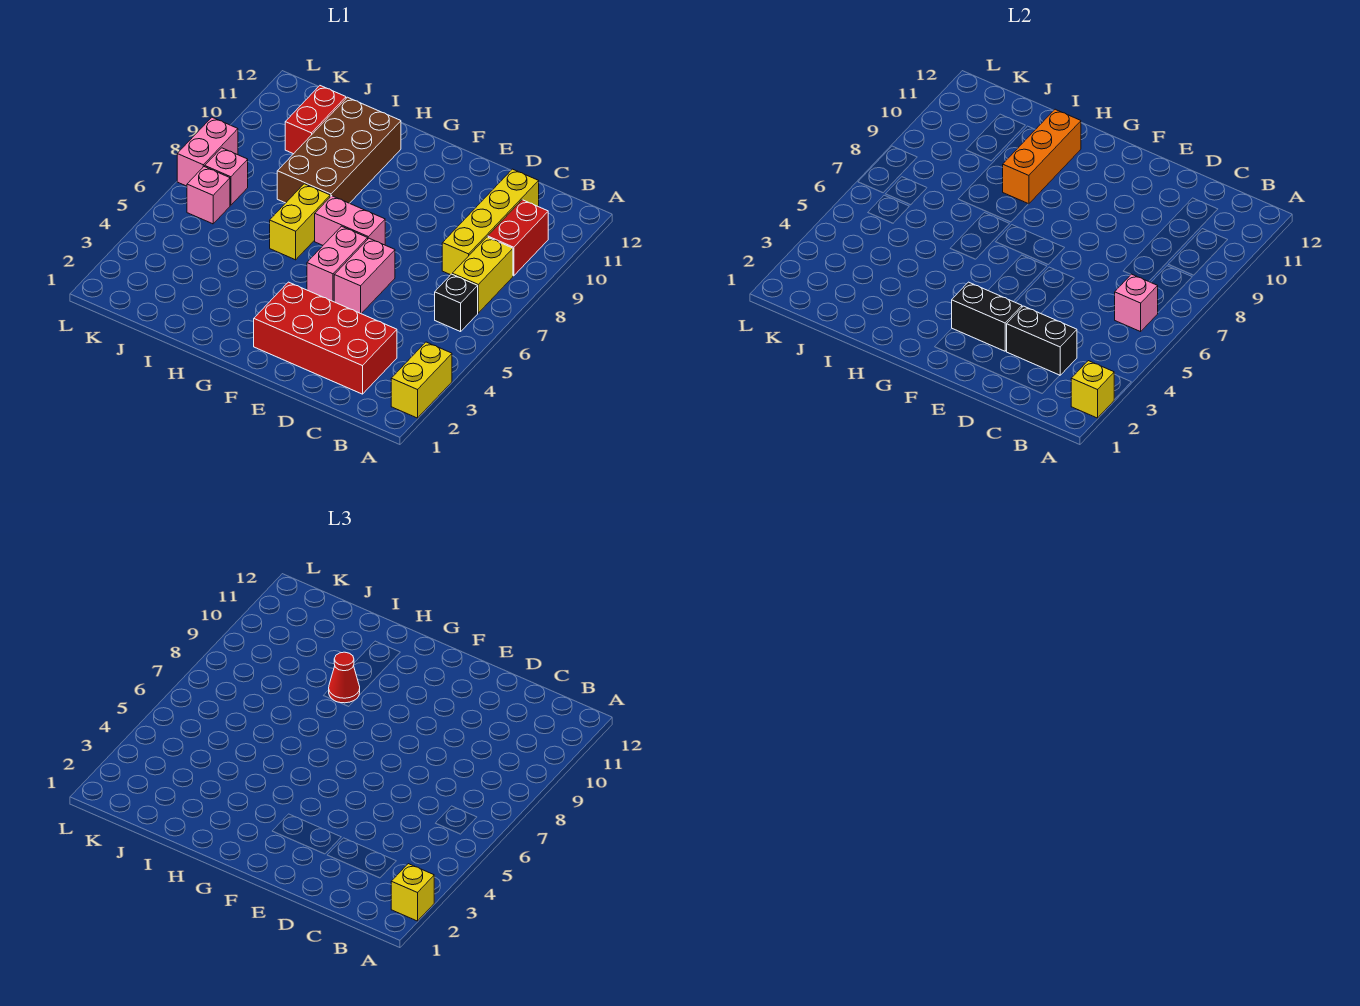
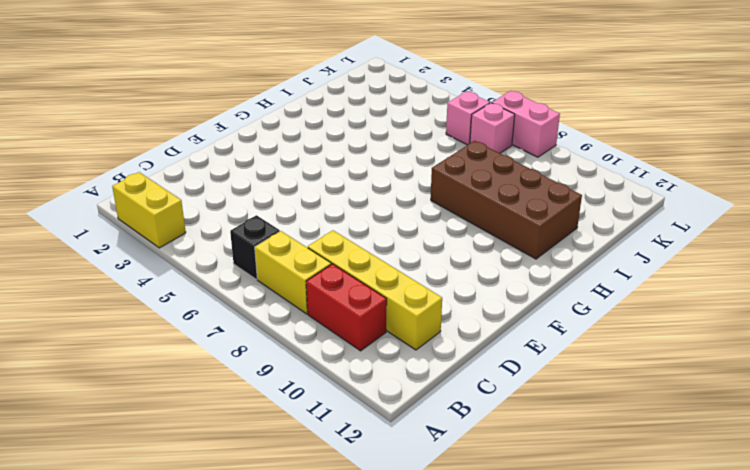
none -> red 2x4 brick [254,282,397,394]
none -> pink 1x2 brick [334,238,395,314]
none -> pink 1x2 brick [307,226,368,302]

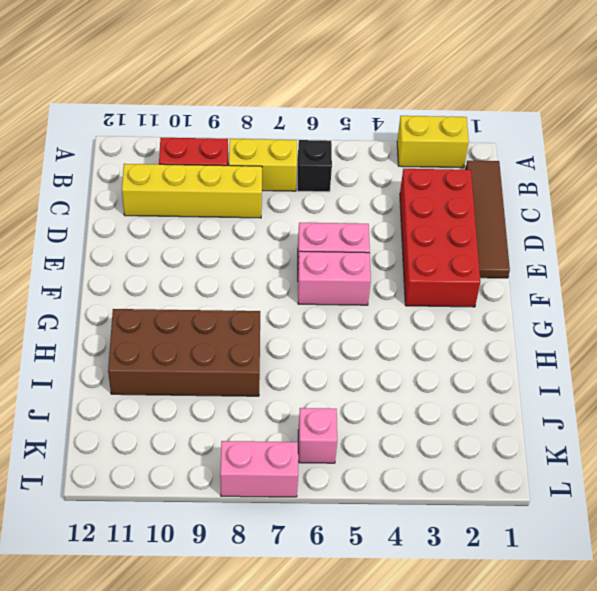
brown 1x4 tile [466,161,510,278] -> none
none -> pink 1x2 brick [315,196,385,245]
none -> yellow 1x2 brick [270,184,330,260]
none -> red 1x2 brick [285,86,346,154]

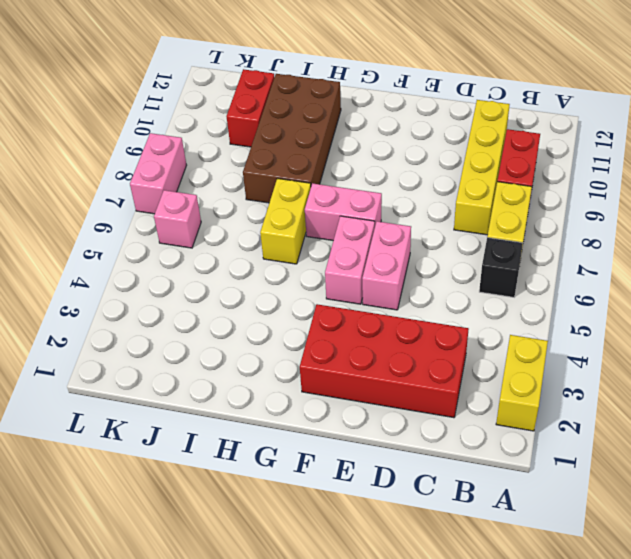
none -> pink 1x1 brick [205,148,248,205]
none -> yellow 1x1 brick [1071,361,1114,418]
none -> pink 1x1 brick [1115,274,1158,332]

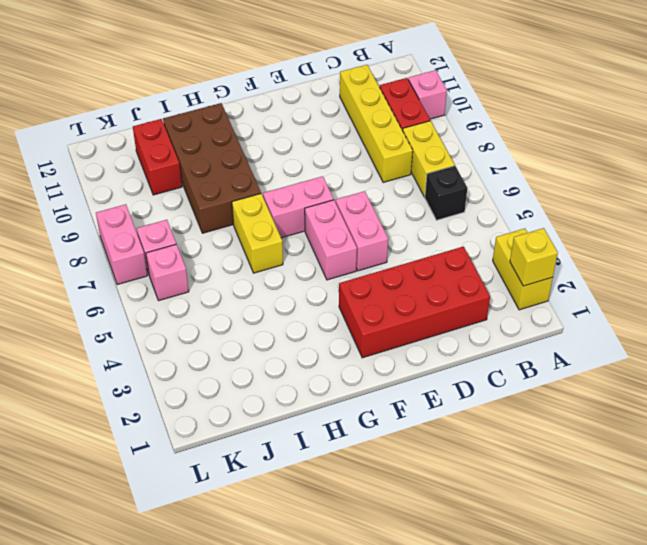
pink 1x1 brick [408,70,447,119] -> pink 1x1 brick moved to [1115,274,1158,332]
none -> black 1x2 brick [1007,306,1077,375]
none -> black 1x2 brick [952,282,1022,351]
none -> orange 1x3 brick [1003,109,1081,204]

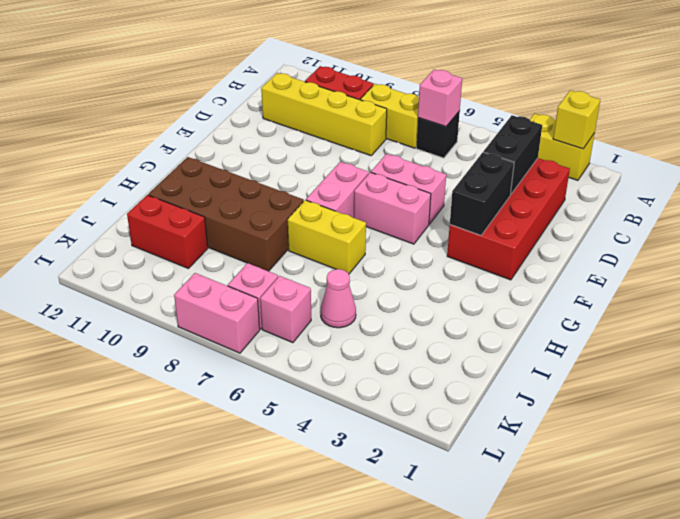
pink 1x1 cone [321,269,356,328] -> none
none -> orange 1x3 brick [1003,109,1081,204]
none -> yellow 1x1 brick [391,864,434,921]
none -> red 1x1 cone [329,652,360,703]

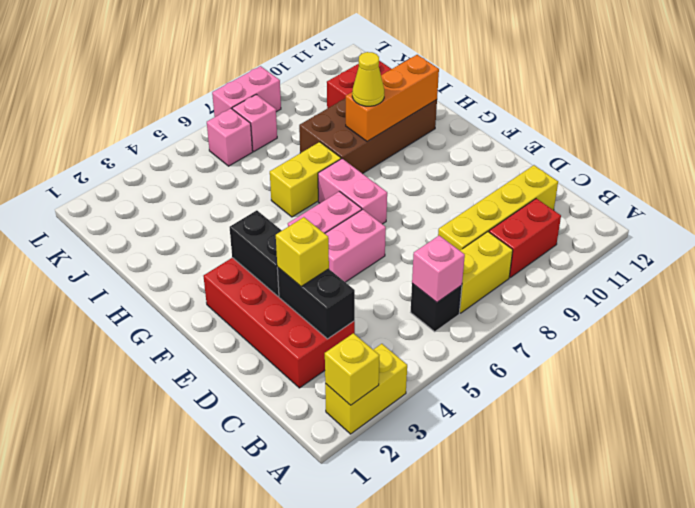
yellow 1x1 brick [276,217,329,286] -> yellow 1x1 brick moved to [391,864,434,921]
yellow 1x1 cone [352,52,384,106] -> red 1x1 cone [329,652,360,703]

